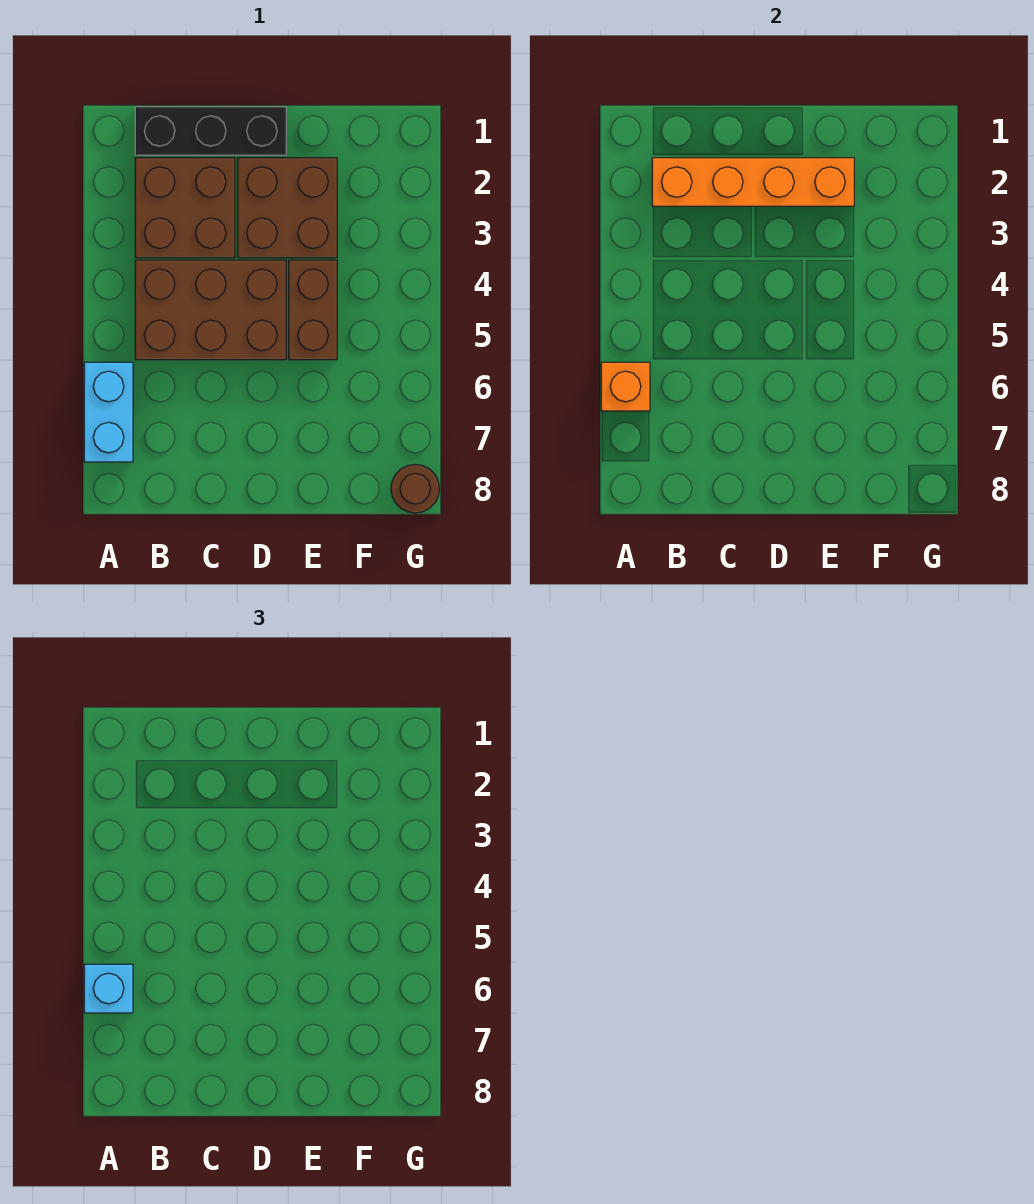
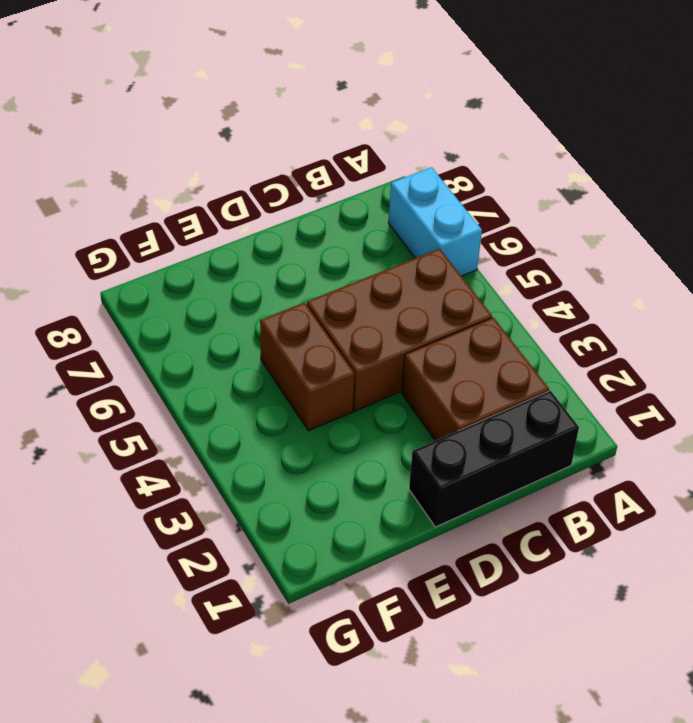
none -> brown 2x2 brick [238,158,337,258]
none -> brown 1x1 round brick [391,464,440,513]

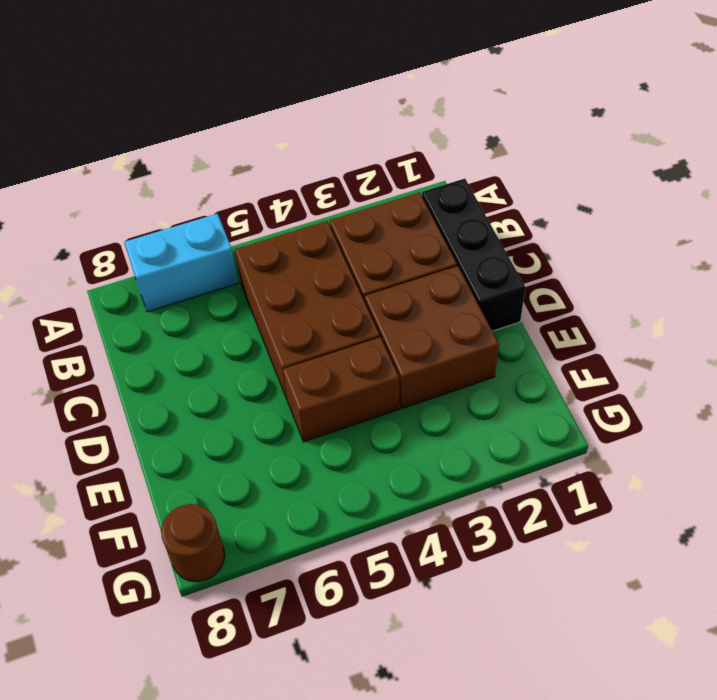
none -> orange 1x1 brick [601,362,650,411]
none -> orange 1x4 brick [652,158,854,206]

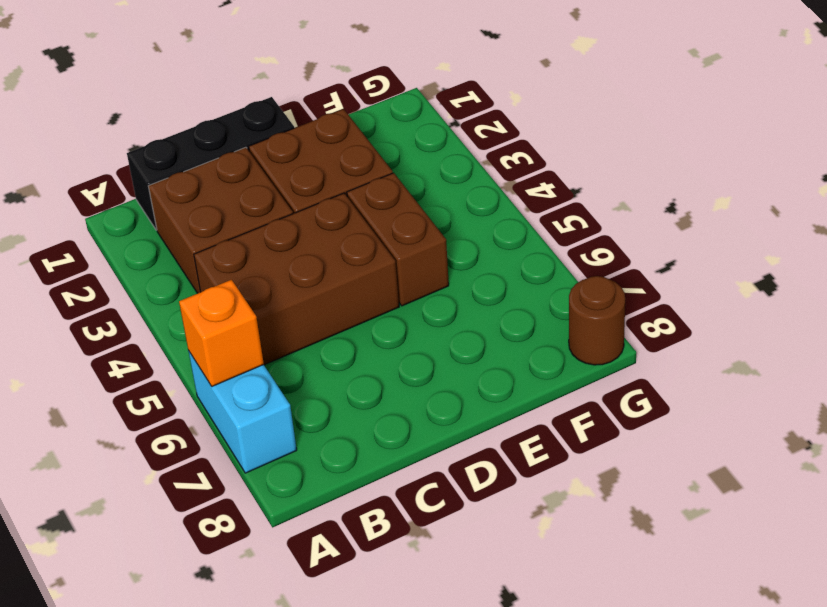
none -> orange 1x4 brick [652,158,854,206]
none -> cyan 1x1 brick [84,964,133,1013]

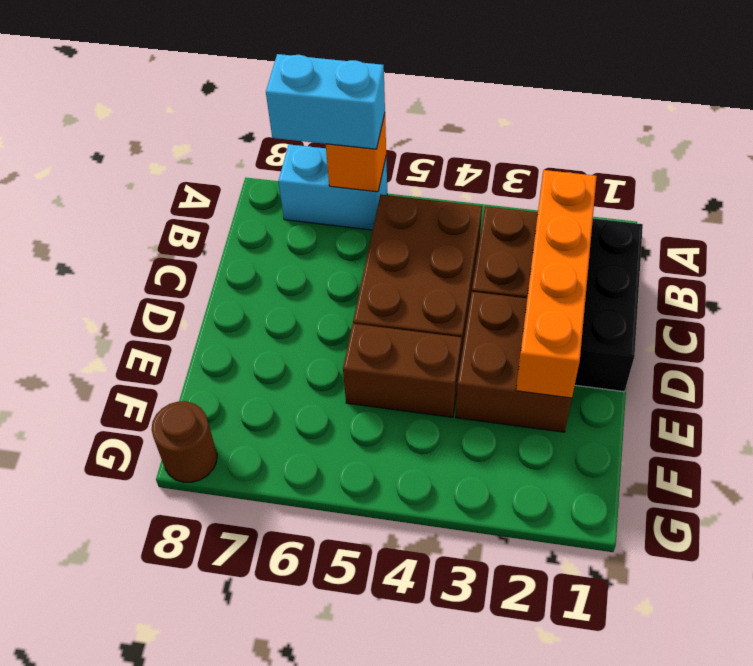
cyan 1x2 brick [266,54,385,149] -> cyan 1x1 brick [84,964,133,1013]

